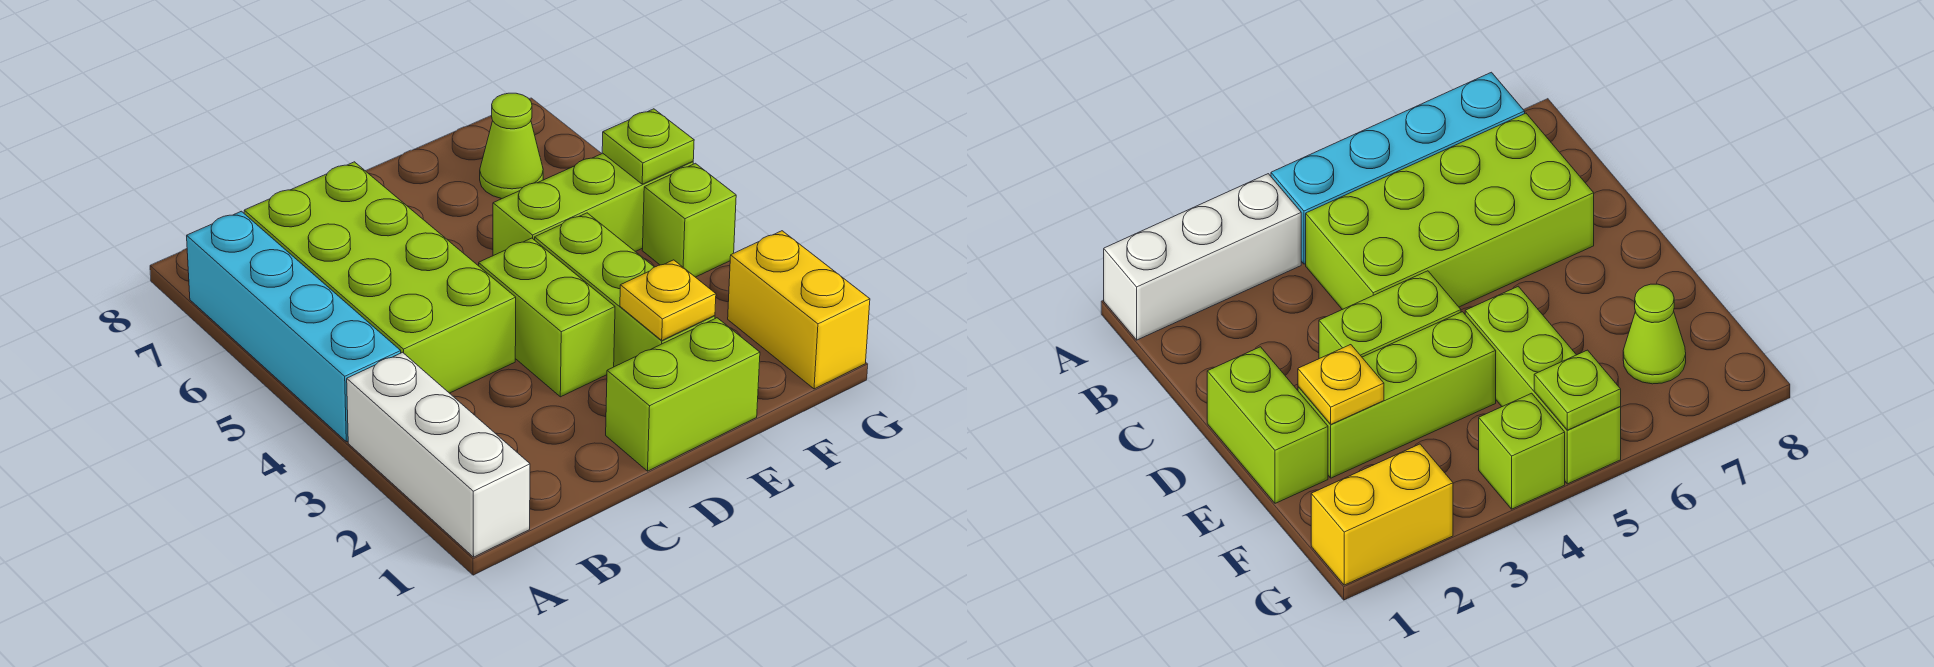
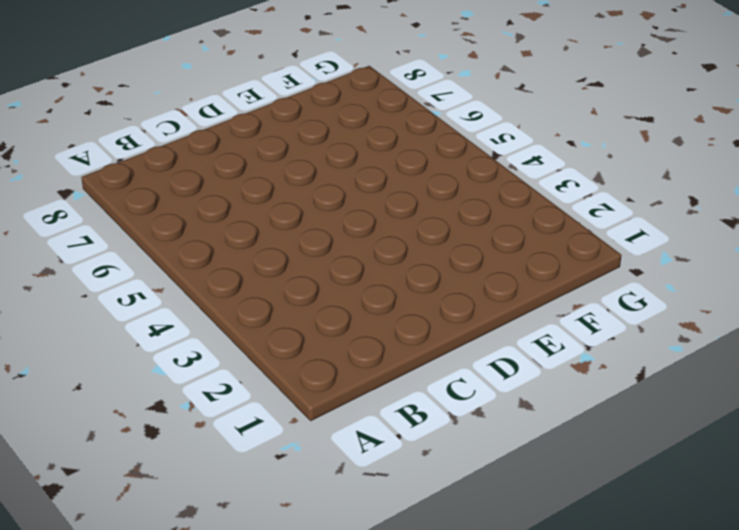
none -> white 1x3 brick [347,352,530,557]
none -> cyan 1x4 brick [187,211,401,442]
none -> lime 2x4 brick [244,162,516,393]

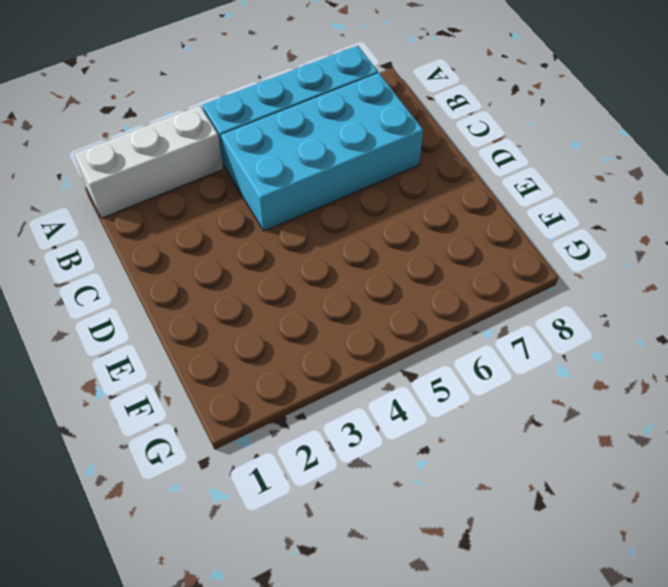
cyan 2x4 brick [221,73,423,231] -> lime 2x4 brick [244,162,516,393]
none -> lime 1x2 brick [606,318,760,471]
none -> lime 1x2 brick [479,238,615,397]
none -> lime 1x3 brick [535,213,715,367]

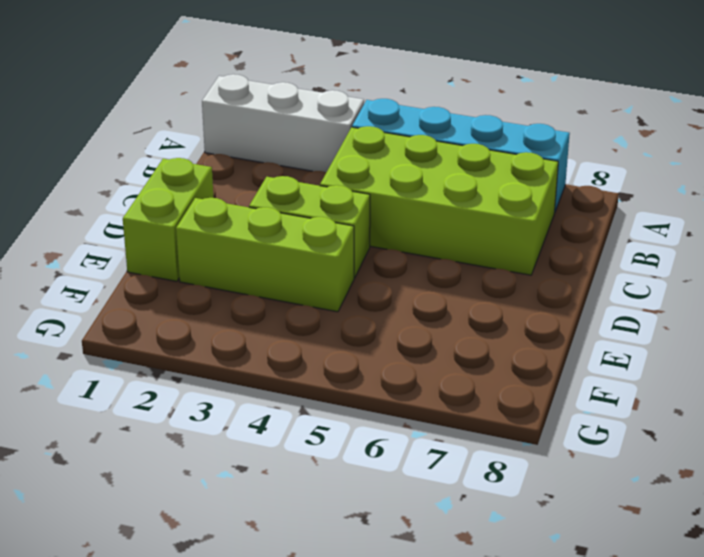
none -> lime 1x3 brick [493,153,693,256]
none -> lime 1x1 cone [480,93,543,199]
none -> yellow 1x2 brick [728,231,870,389]

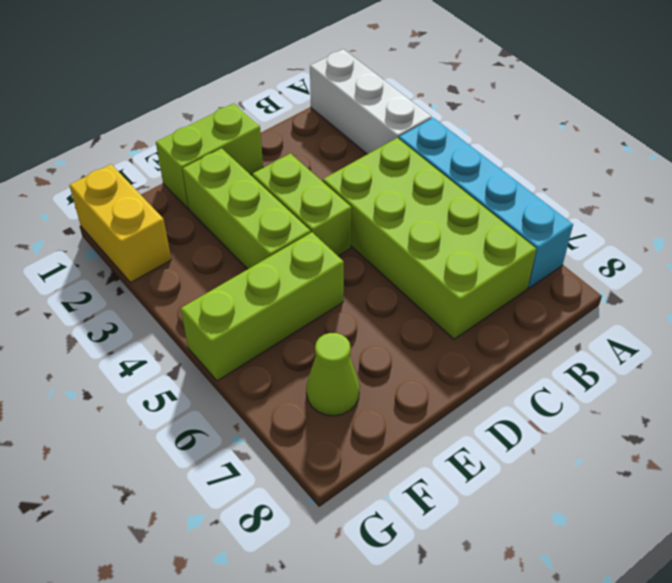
none -> lime 1x1 brick [642,163,736,277]
none -> yellow 1x1 plate [620,260,716,340]
none -> lime 1x1 plate [602,109,694,184]

